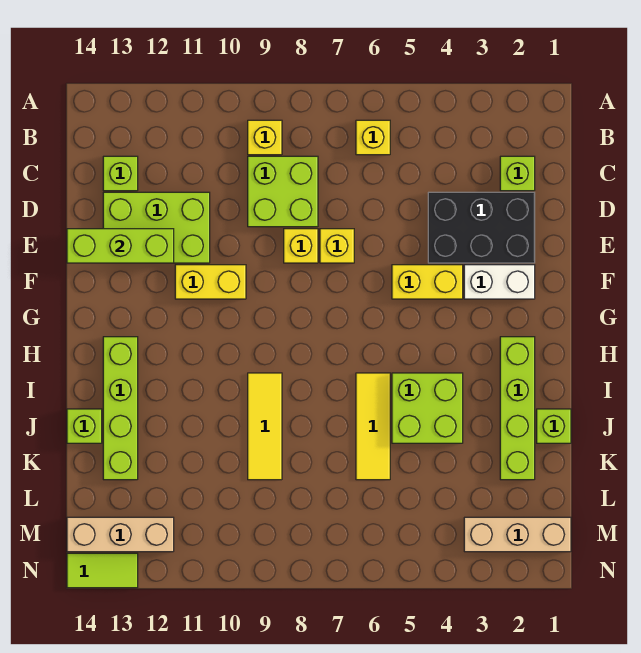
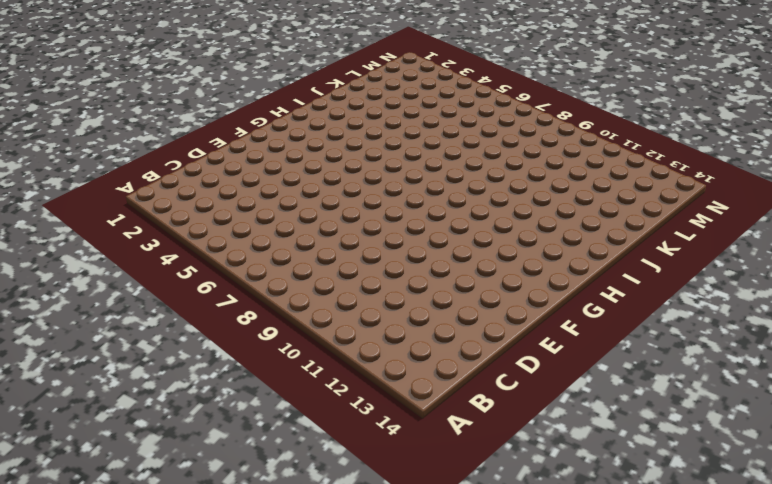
none -> yellow 1x1 brick [356,120,390,155]
none -> yellow 1x1 brick [248,120,282,155]
none -> lime 1x1 brick [500,156,535,191]

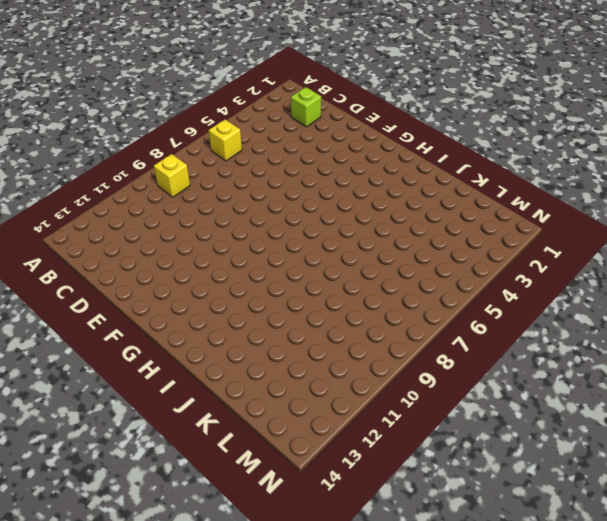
none -> lime 2x2 brick [248,156,318,227]
none -> lime 1x1 brick [103,156,138,191]
none -> black 2x3 brick [428,192,535,263]

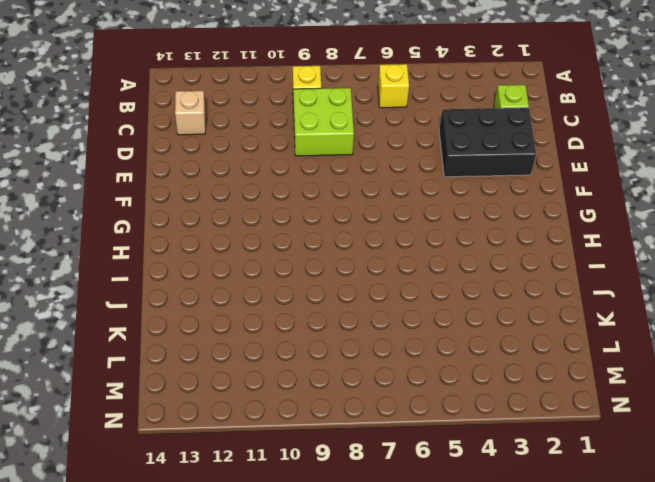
tan 1x1 brick [175,91,205,135] -> lime 1x1 brick [103,156,138,191]
none -> lime 2x3 brick [103,192,210,263]
none -> yellow 1x1 brick [320,229,354,263]
none -> yellow 1x1 brick [284,229,318,263]

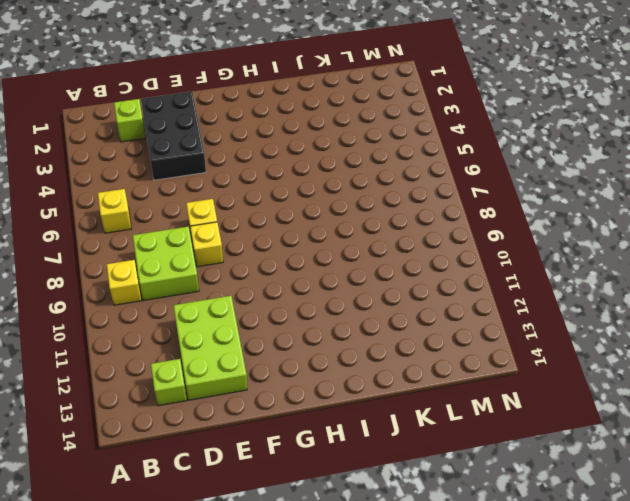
none -> white 1x2 brick [464,265,535,299]
none -> yellow 1x2 brick [392,265,463,299]
none -> yellow 1x2 brick [175,265,246,299]

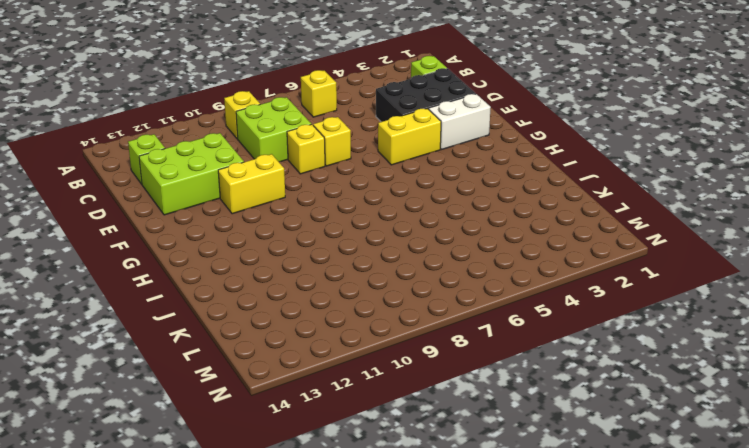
none -> lime 1x4 brick [500,337,535,480]
none -> lime 1x4 brick [103,337,138,480]
none -> lime 2x2 brick [392,373,463,443]

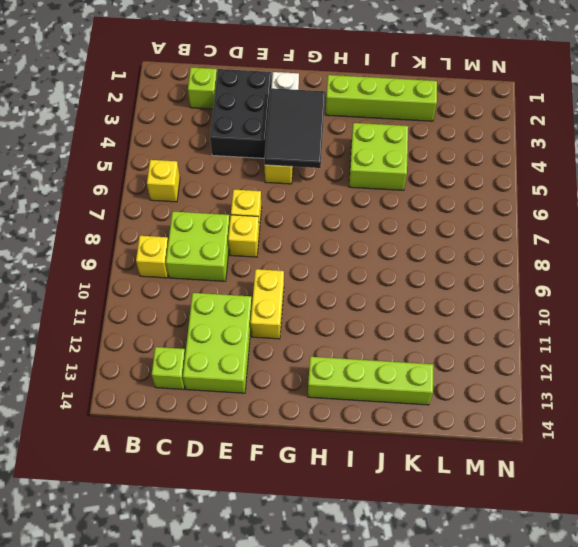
black 2x3 tile [264,88,325,168] -> none
none -> yellow 1x3 tile [356,373,390,480]
none -> yellow 1x3 tile [248,373,282,480]
none -> lime 1x1 brick [537,409,571,443]

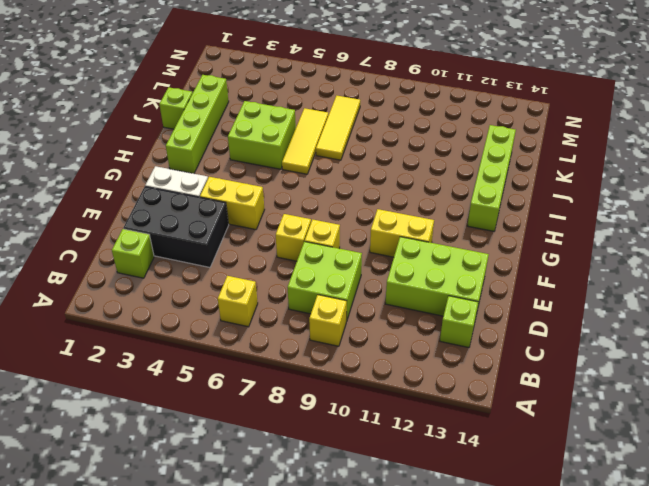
yellow 1x3 tile [316,96,360,160] -> yellow 1x3 tile moved to [248,373,282,480]
none -> lime 1x1 brick [67,409,102,443]
none -> tan 1x3 brick [464,517,571,552]
none -> tan 1x3 brick [67,517,174,552]

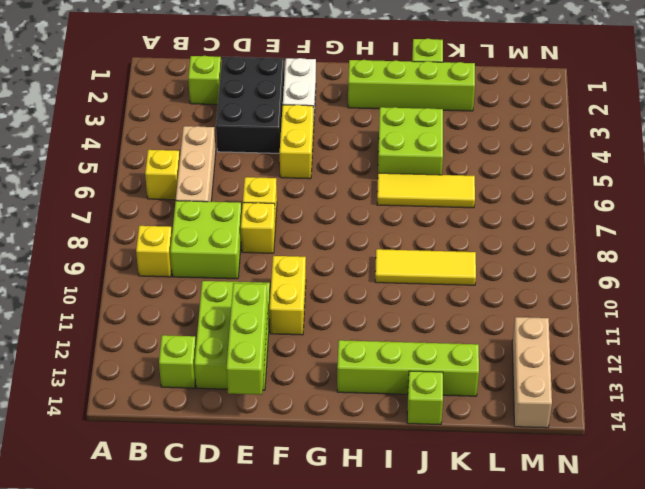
tan 1x3 brick [176,126,216,202] -> tan 1x3 brick moved to [464,517,571,552]
none -> lime 1x2 tile [67,553,138,588]

